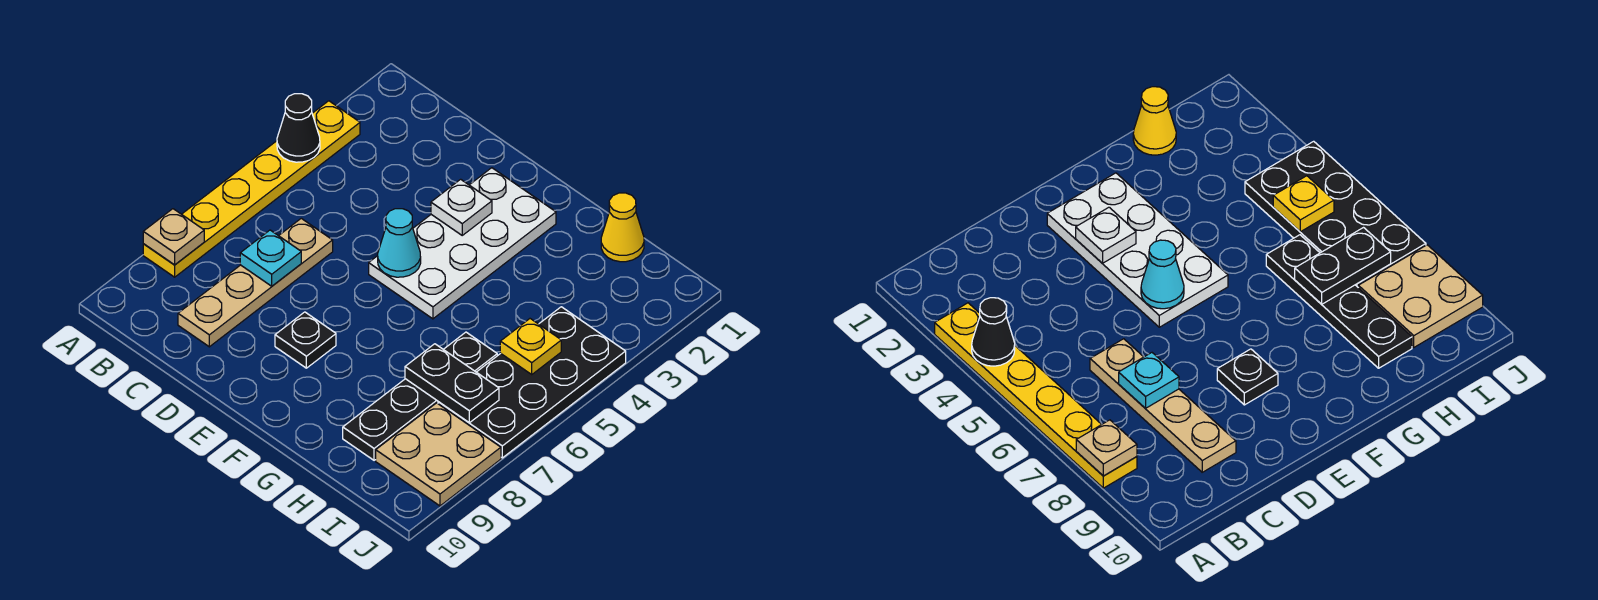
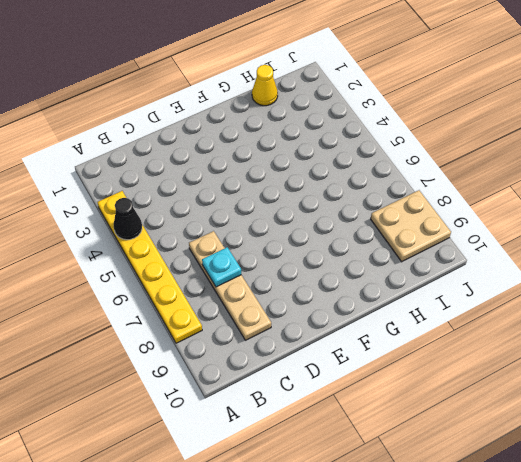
none -> white 2x4 plate [369,168,556,319]
none -> black 1x1 plate [275,312,336,368]
none -> black 1x4 plate [343,332,497,460]

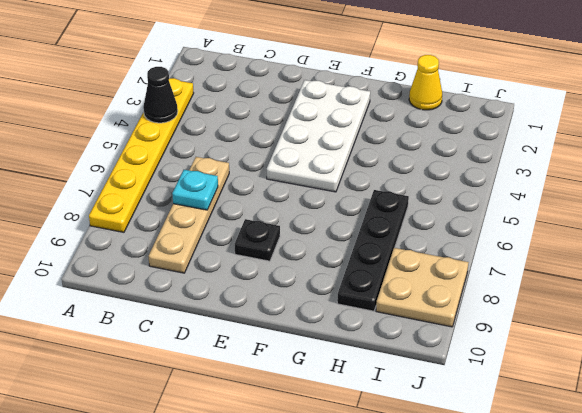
none -> black 2x4 plate [438,307,626,458]
none -> tan 1x1 plate [143,209,204,265]
none -> white 1x1 plate [431,179,492,235]

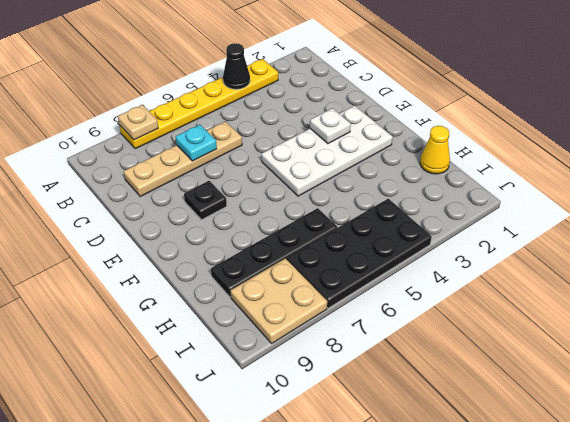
none -> cyan 1x1 cone [378,209,421,277]
none -> black 1x2 plate [405,344,499,423]
none -> yellow 1x1 plate [500,319,561,374]

